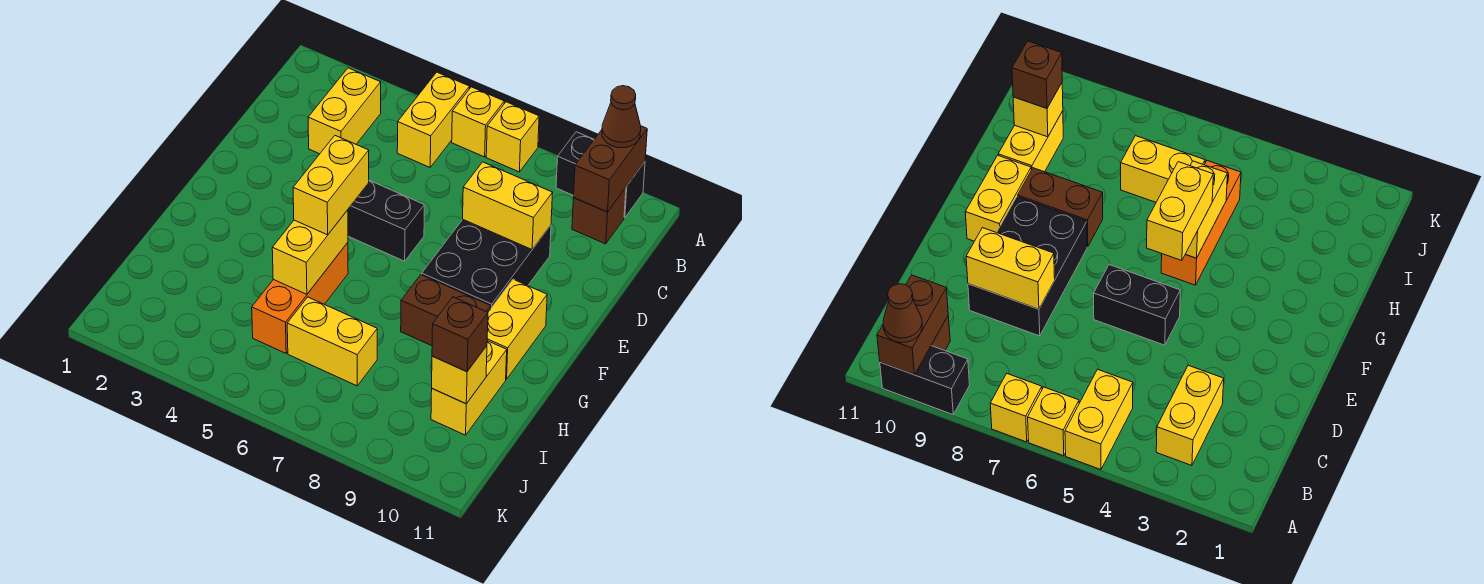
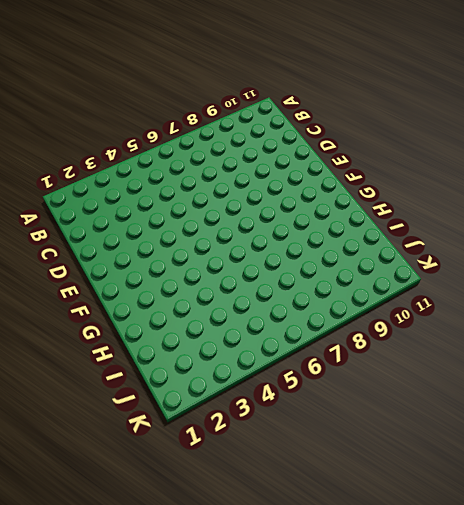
none -> yellow 1x2 brick [397,72,470,167]
none -> yellow 1x1 brick [452,87,504,157]
none -> yellow 1x1 brick [486,102,539,172]

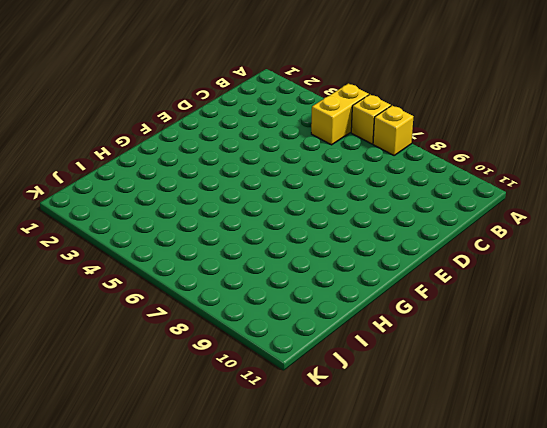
none -> black 1x2 brick [556,132,645,218]
none -> yellow 1x2 brick [308,68,381,154]
none -> brown 1x1 brick [572,188,626,244]

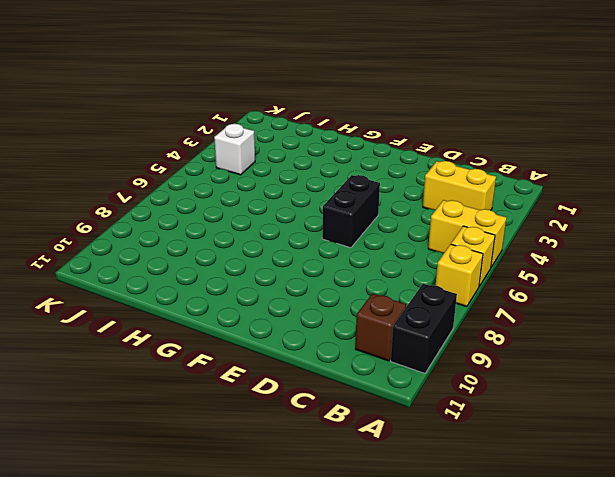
white 1x1 brick [214,124,255,175] -> none
none -> black 2x3 brick [422,220,551,308]
none -> yellow 1x2 brick [487,279,547,379]
none -> orange 1x3 brick [252,243,348,353]

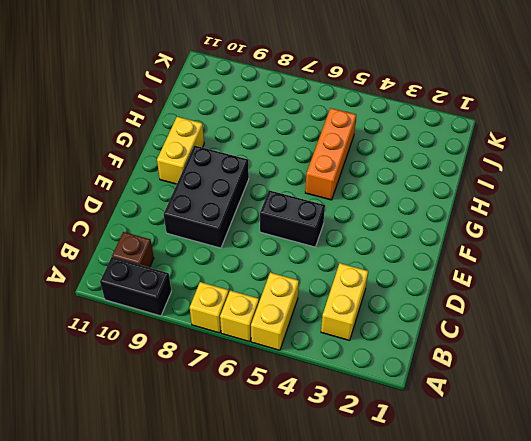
none -> brown 1x2 brick [401,275,491,346]
none -> yellow 1x2 brick [431,341,507,435]
none -> yellow 1x2 brick [287,297,377,386]

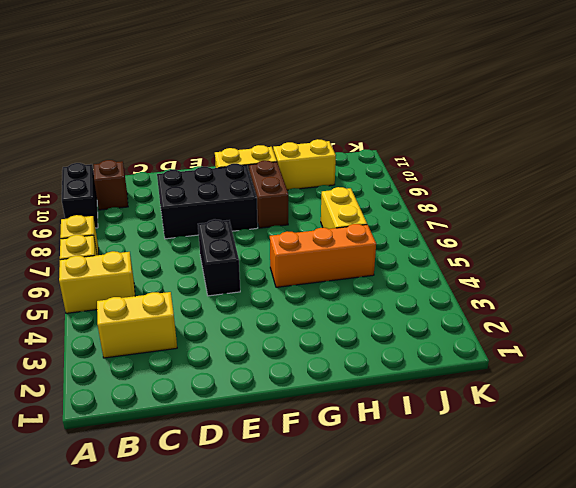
none -> brown 1x2 brick [574,126,647,212]
none -> yellow 1x2 brick [463,162,553,249]
none -> yellow 1x2 brick [272,210,348,294]

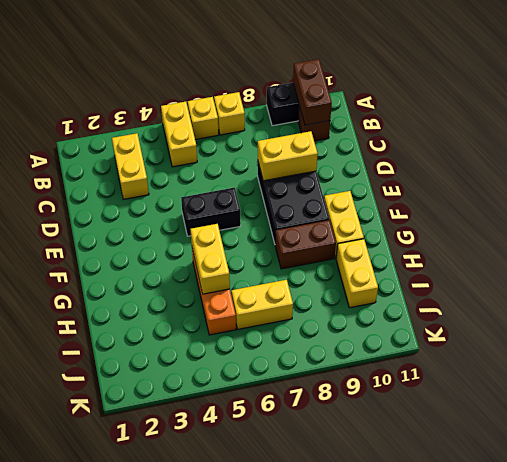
none -> yellow 1x1 brick [432,346,487,404]
none -> brown 1x1 cone [602,86,641,148]
none -> yellow 1x2 brick [293,136,369,235]

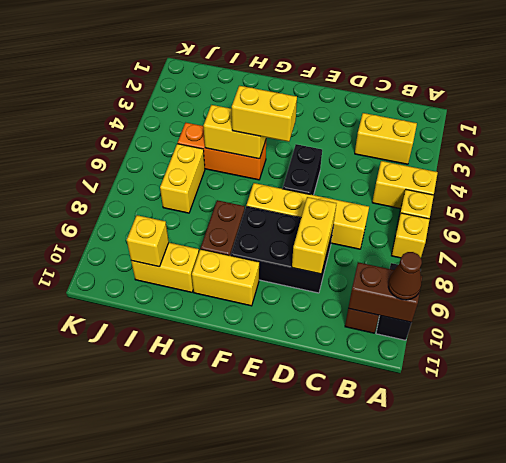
yellow 1x4 brick [246,183,369,249] -> none
none -> brown 1x1 brick [432,297,488,372]

